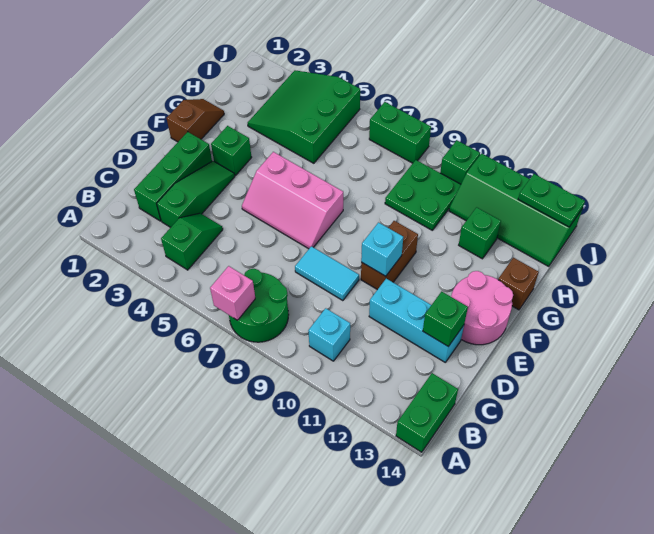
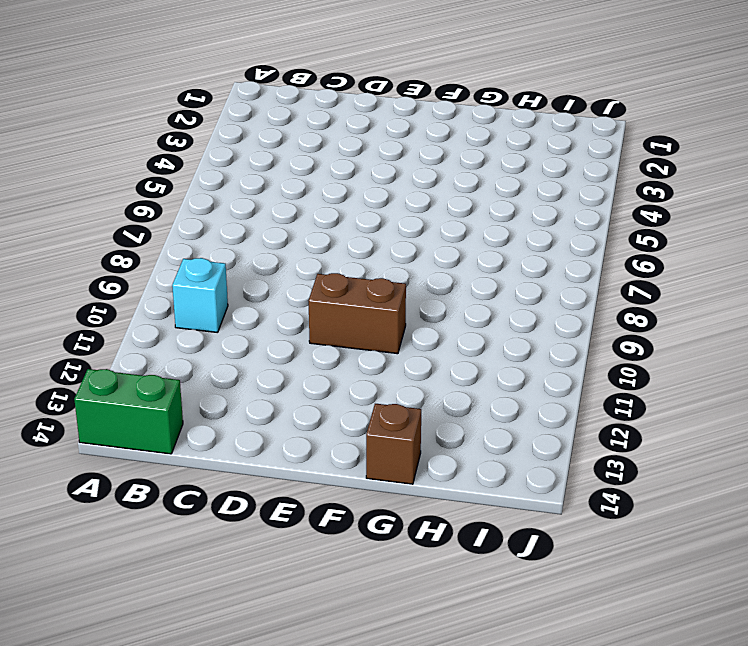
none -> green 2x2 round brick [229,269,289,342]
none -> green 1x2 slope [161,213,223,270]
none -> green 1x3 brick [134,132,212,221]

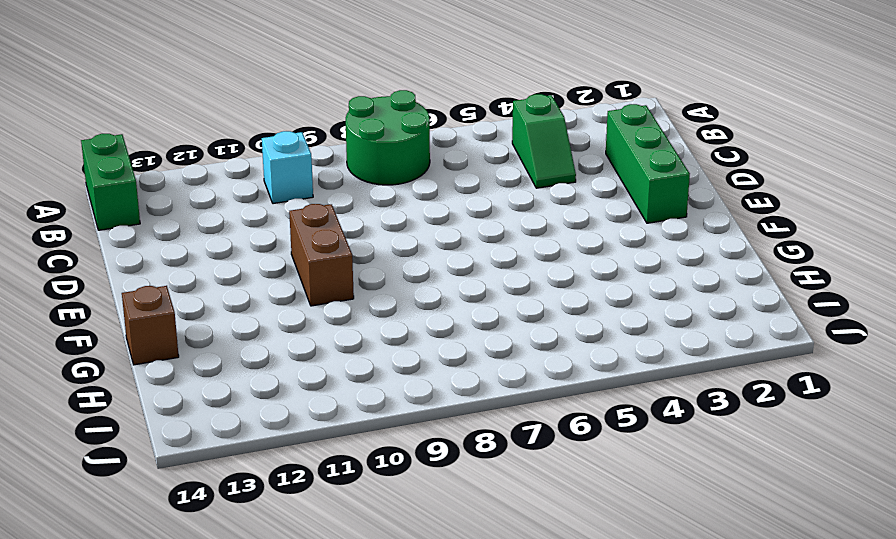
none -> green 1x3 slope [157,161,235,227]
none -> cyan 1x2 tile [295,246,359,301]
none -> cyan 1x3 brick [369,279,464,362]

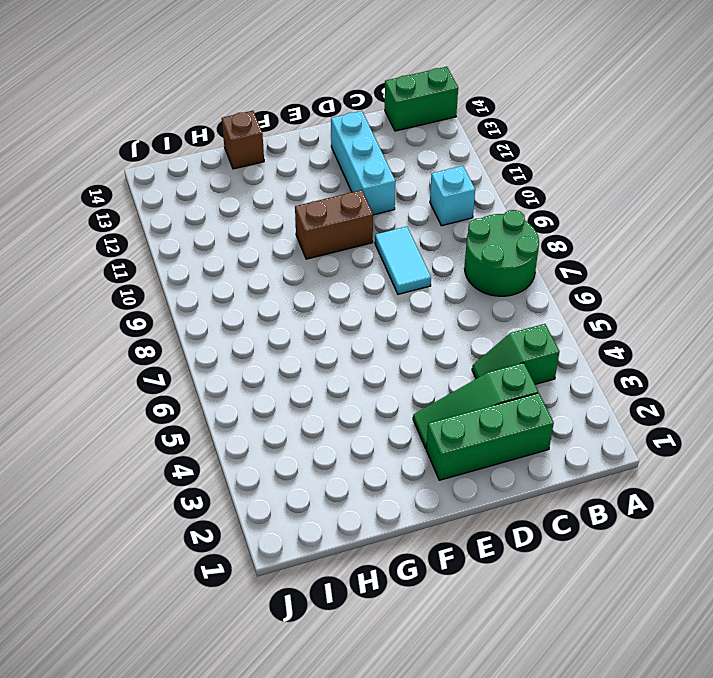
none -> pink 2x3 slope [242,152,343,249]
none -> pink 2x2 round brick [451,271,513,345]
none -> brown 1x2 slope [166,99,224,142]

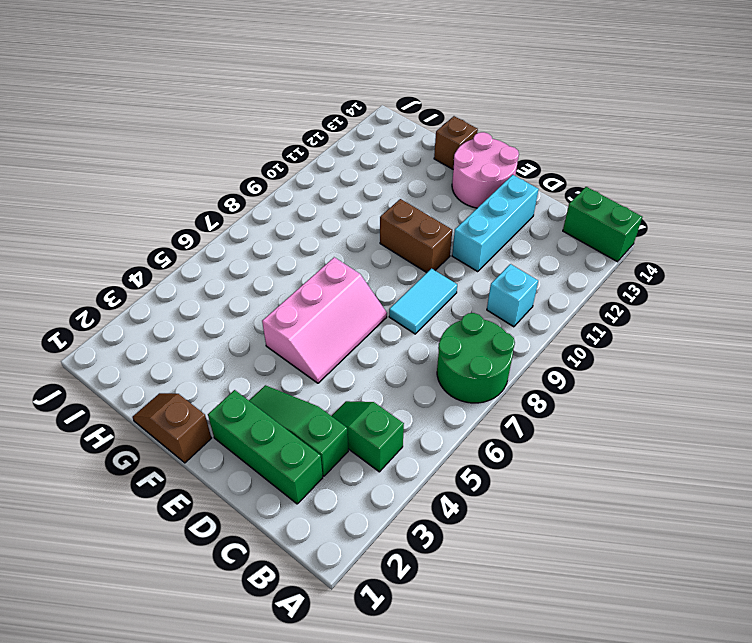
none -> green 1x1 brick [211,126,252,175]
none -> green 3x3 slope [248,70,360,163]
none -> green 2x2 plate [385,160,461,230]

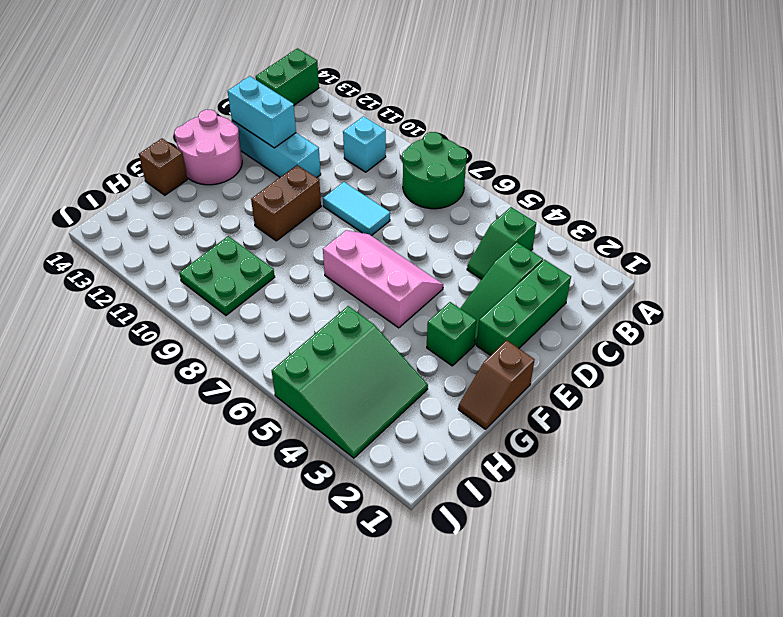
cyan 1x2 brick [228,76,296,148] -> green 1x1 brick [423,292,468,347]
none -> green 1x1 brick [459,207,501,259]
none -> green 2x4 slope [449,154,583,267]
none -> green 1x2 brick [369,102,431,163]

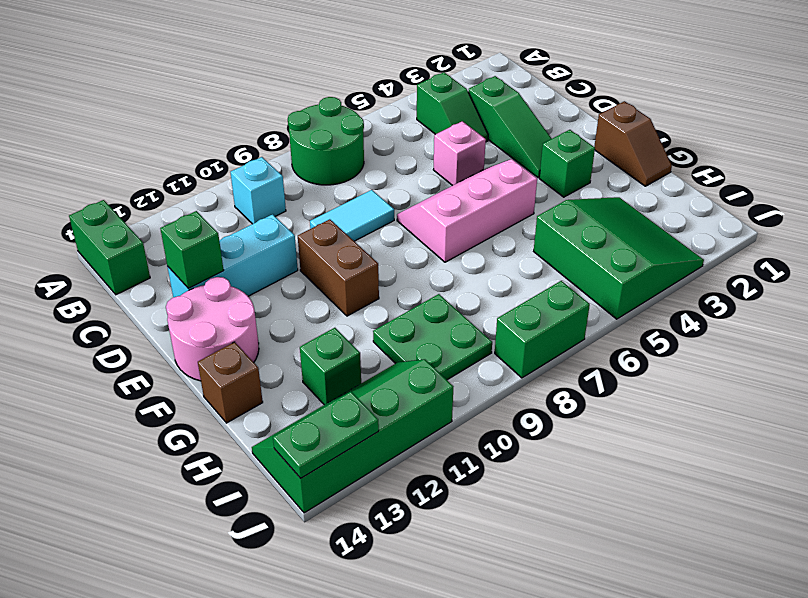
pink 1x1 brick [433,121,486,186] -> pink 1x1 brick moved to [210,266,255,320]
none -> green 1x3 brick [134,132,212,221]
none -> green 1x1 brick [440,140,480,184]
none -> cyan 1x1 brick [361,223,403,276]

